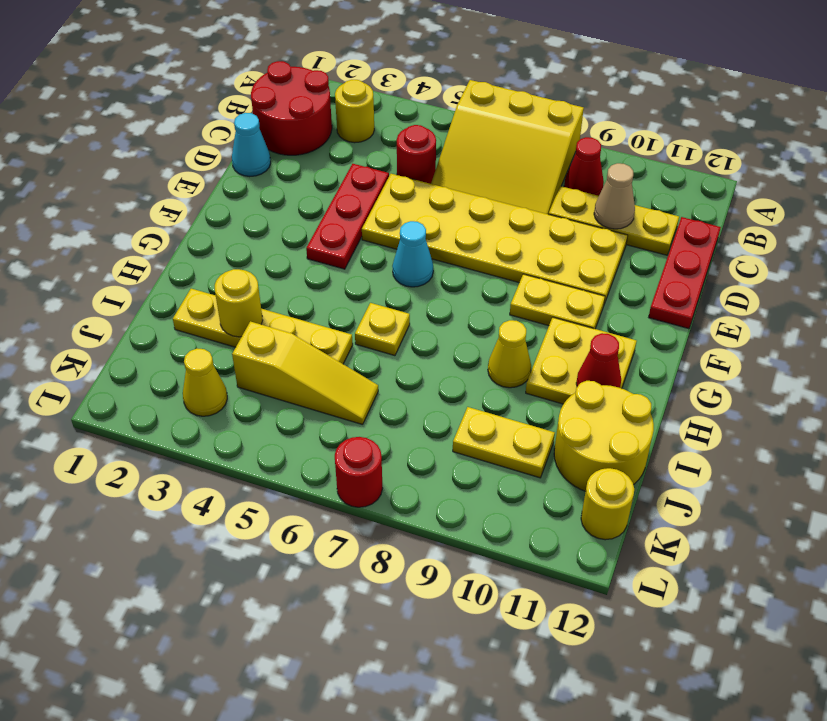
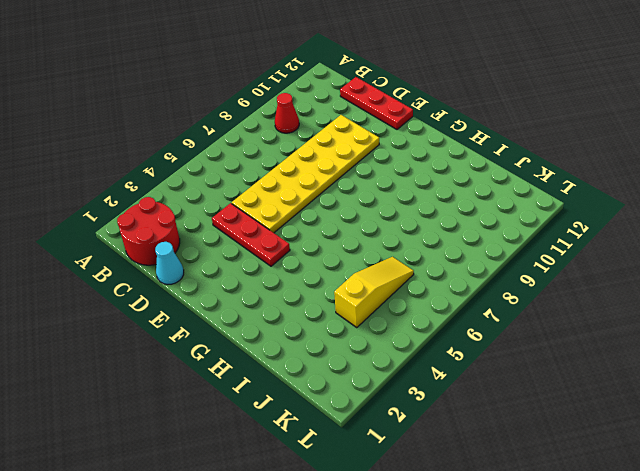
none -> yellow 3x3 slope [431,80,584,214]
none -> yellow 1x1 round brick [335,80,374,143]
none -> red 1x1 round brick [397,125,436,184]

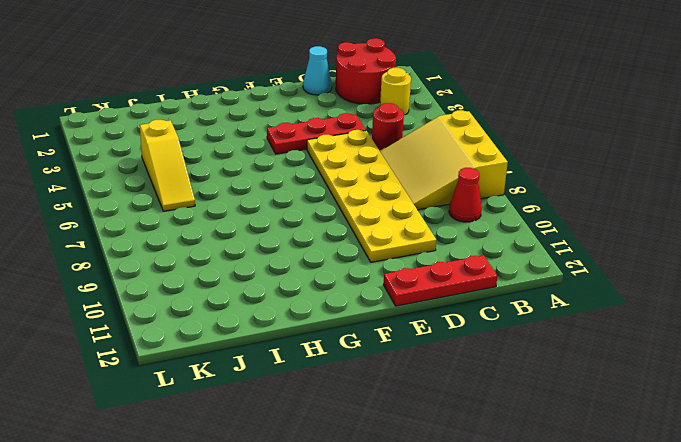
none -> yellow 1x3 plate [549,186,679,255]
none -> cyan 1x1 cone [392,221,433,287]
none -> yellow 1x2 plate [510,274,605,329]

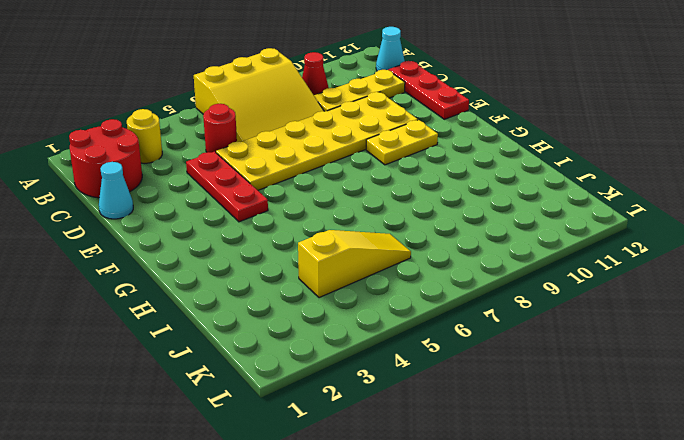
cyan 1x1 cone [376,27,405,71] -> cyan 1x1 cone moved to [392,221,433,287]
none -> yellow 2x2 plate [526,317,637,404]
none -> yellow 1x1 plate [355,303,410,356]
none -> yellow 1x1 cone [488,320,531,388]

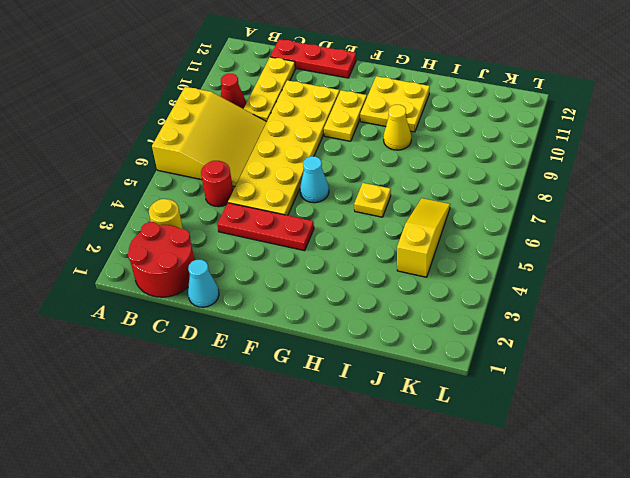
none -> yellow 1x4 plate [173,289,353,364]
none -> yellow 2x2 round brick [554,381,654,491]
none -> yellow 1x2 plate [453,407,555,478]

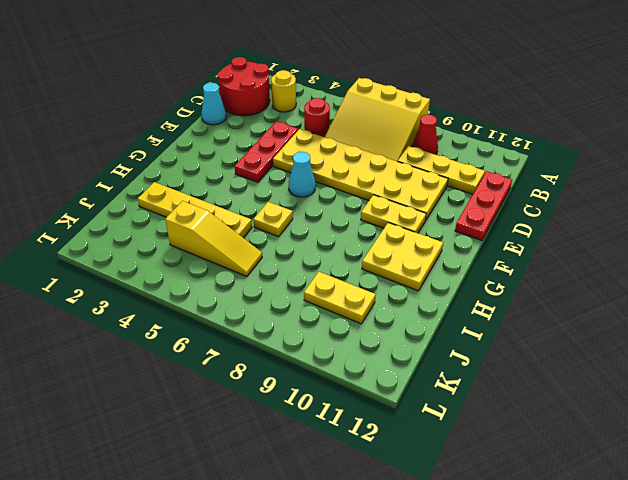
none -> yellow 1x1 cone [488,320,531,388]
none -> yellow 2x2 round brick [554,381,654,491]
none -> yellow 1x1 cone [183,349,227,416]

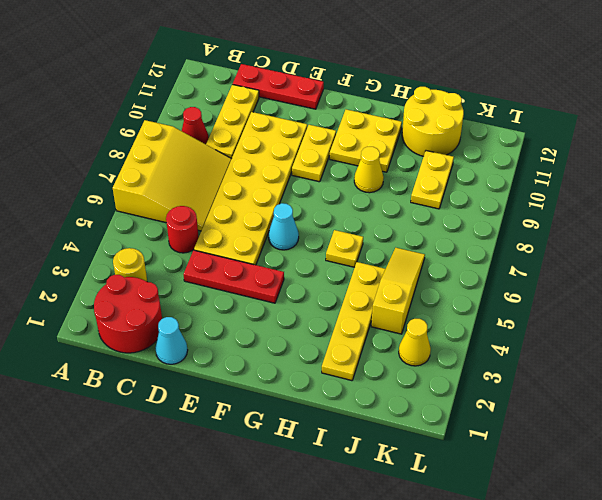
none -> yellow 1x1 round brick [581,468,634,540]
none -> red 1x1 round brick [335,437,383,507]
none -> tan 1x1 cone [594,163,635,229]

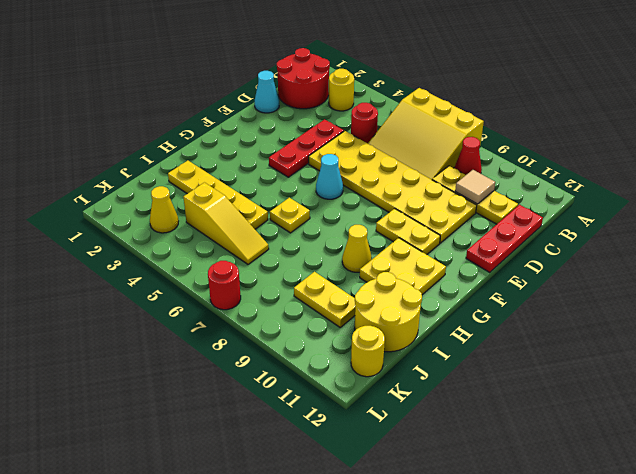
tan 1x1 tile [455,170,495,204] -> tan 1x1 cone [594,163,635,229]
none -> red 1x1 cone [576,333,621,388]
none -> yellow 1x1 round brick [215,269,263,337]

